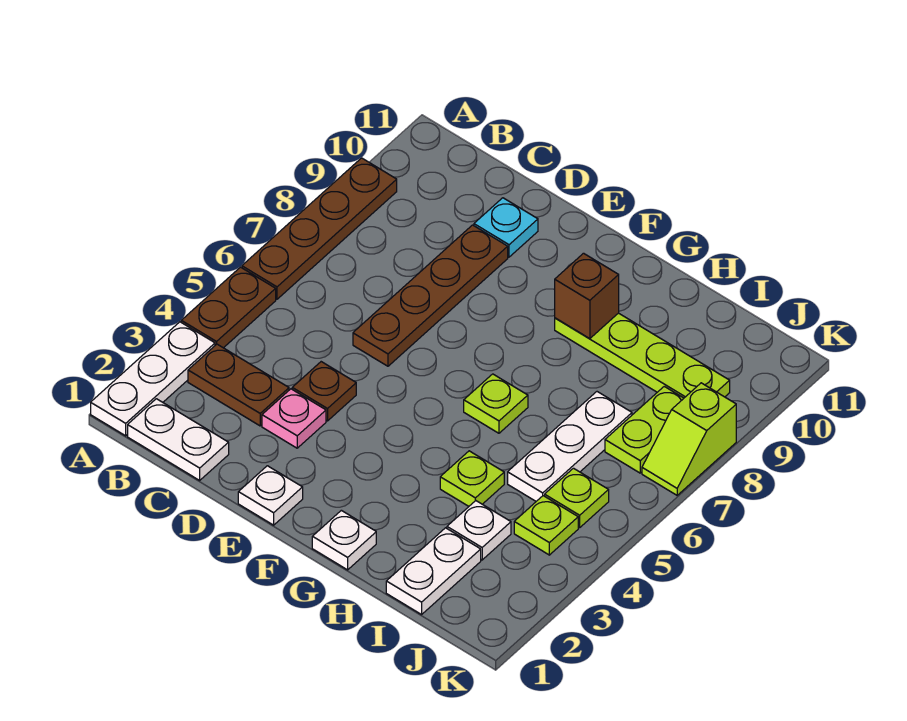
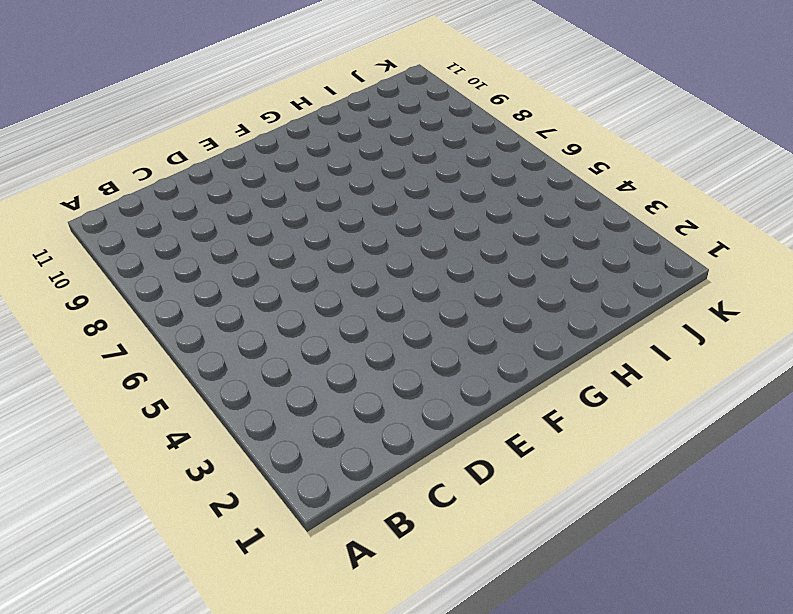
none -> white 1x3 plate [91,322,215,436]
none -> brown 1x2 plate [181,267,276,348]
none -> brown 1x4 plate [242,158,397,299]

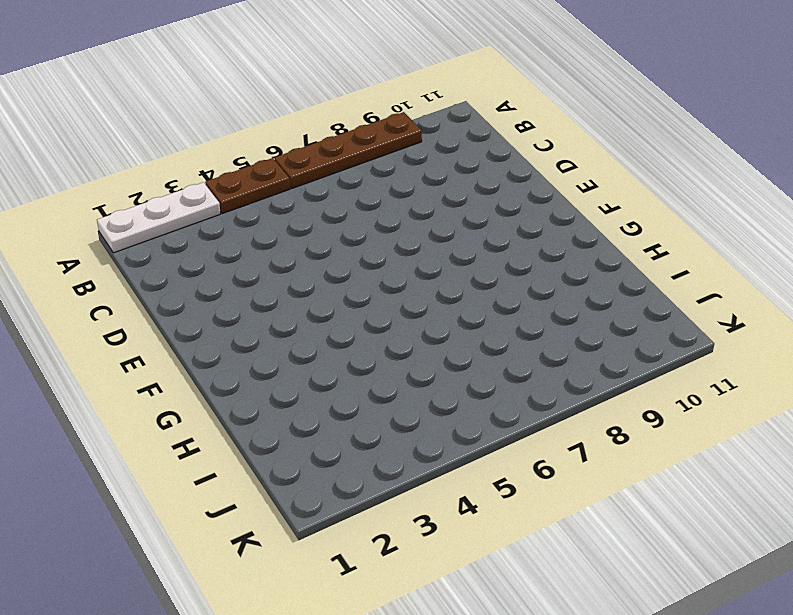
none -> white 1x2 plate [128,399,229,480]
none -> brown 1x2 plate [188,344,289,426]
none -> pink 1x1 plate [262,389,326,448]

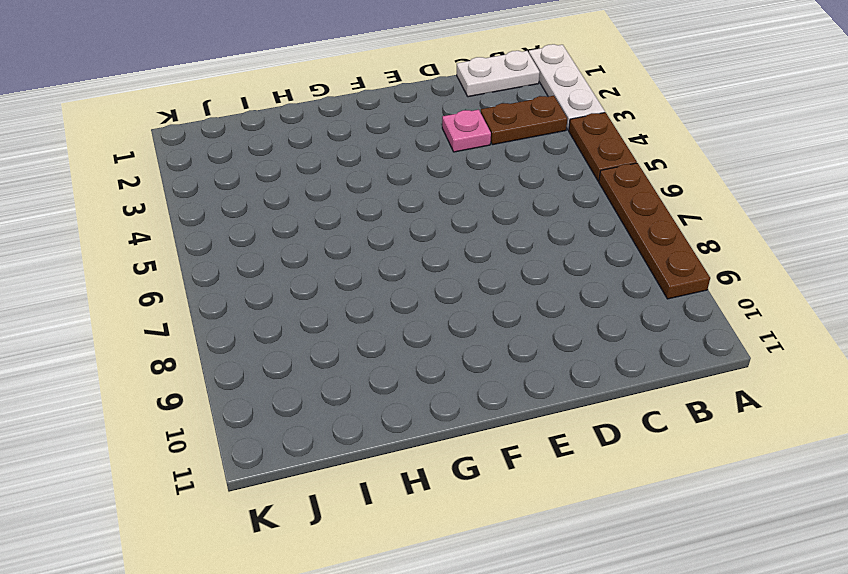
none -> brown 1x1 plate [292,362,356,421]
none -> brown 1x4 plate [353,225,508,366]
none -> cyan 1x1 plate [474,198,538,257]

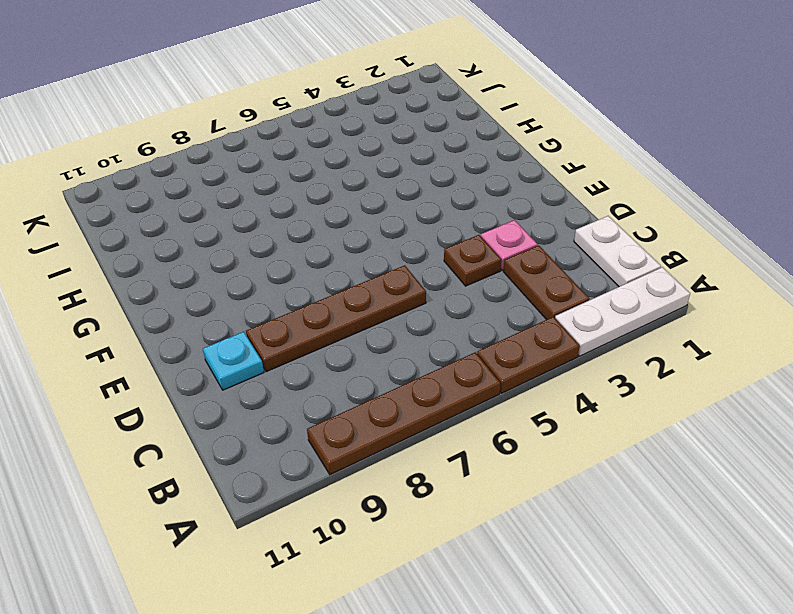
none -> white 1x1 plate [238,466,303,525]
none -> white 1x1 plate [312,510,376,570]
none -> lime 1x1 plate [464,374,528,433]

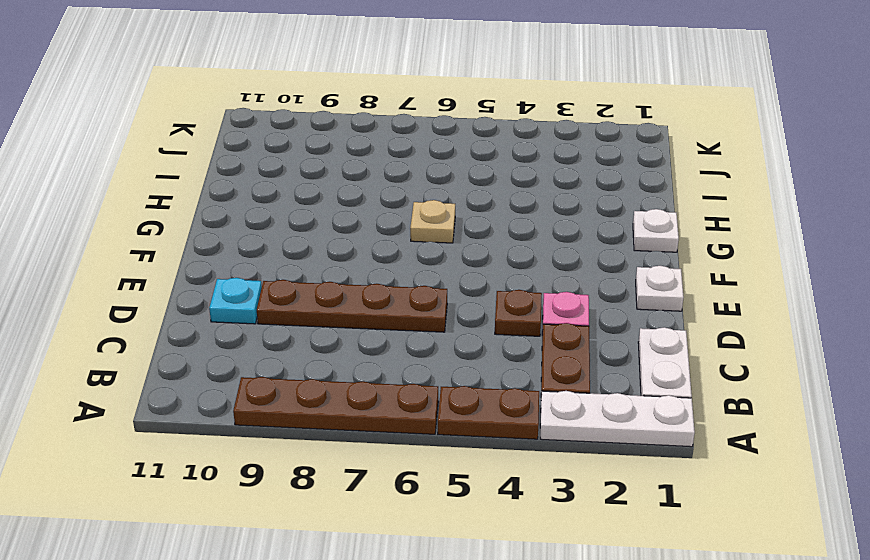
tan 1x1 plate [410,200,455,243] -> lime 1x1 plate [464,374,528,433]
none -> lime 1x4 plate [555,313,730,398]
none -> lime 1x1 plate [440,451,504,506]
none -> white 1x2 plate [386,528,481,614]

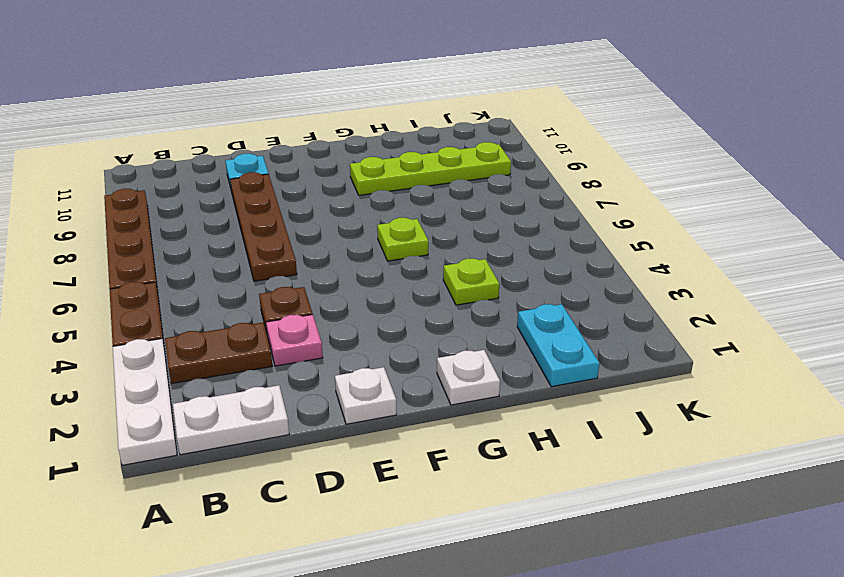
cyan 1x2 plate [517,304,599,387] -> white 1x2 plate [386,528,481,614]
none -> white 1x1 plate [447,501,511,560]
none -> white 1x3 plate [508,392,632,501]
none -> lime 1x1 plate [514,496,578,555]

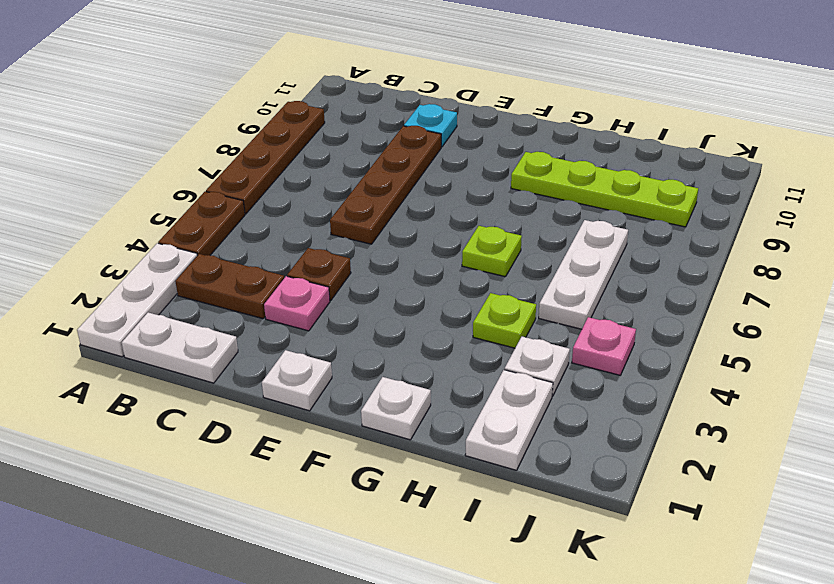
pink 1x1 plate [572,317,636,375] -> lime 1x1 plate [514,496,578,555]
none -> lime 1x1 plate [545,468,609,528]
none -> lime 1x2 plate [605,386,684,473]
none -> lime 1x2 slope [642,383,736,495]

